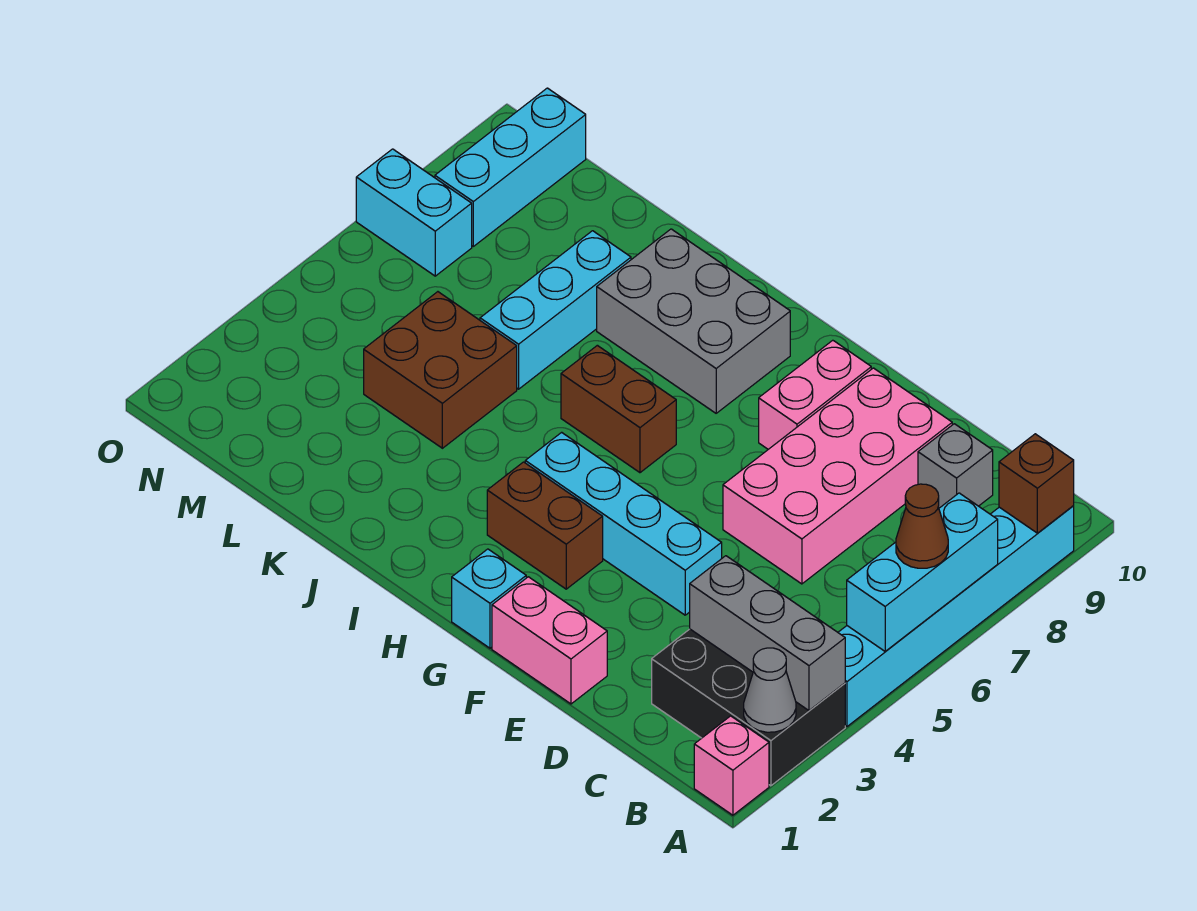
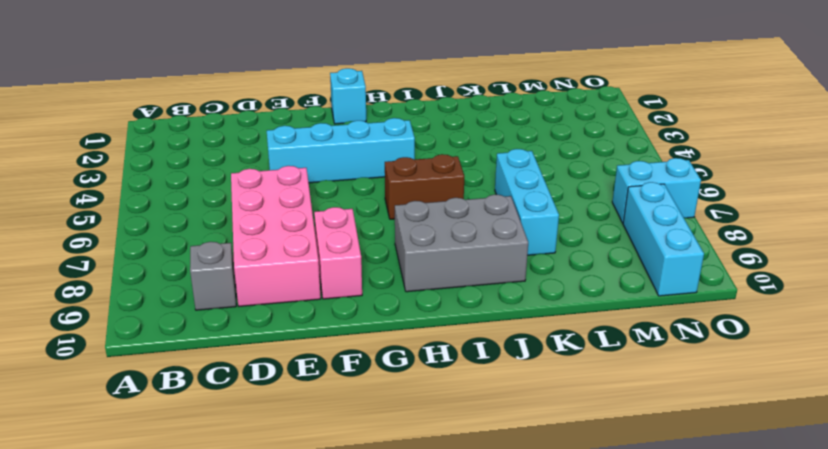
none -> pink 1x1 brick [694,716,769,815]
none -> black 2x3 brick [652,629,845,786]
none -> cyan 1x6 brick [838,506,1074,726]

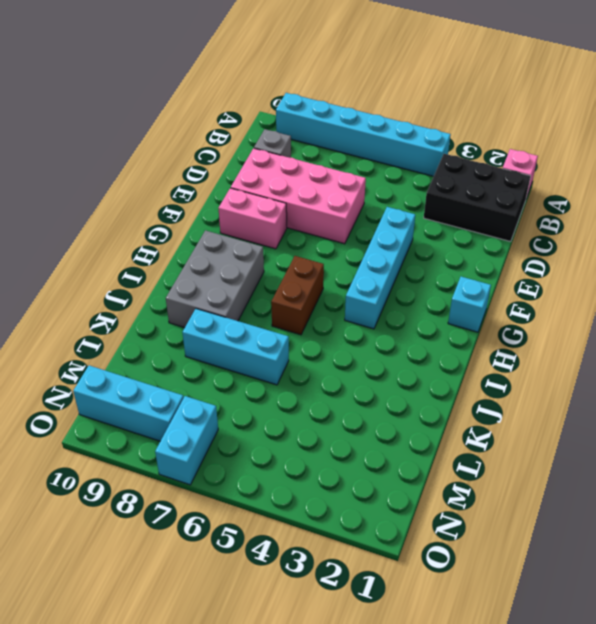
black 2x3 brick [424,154,531,242] -> black 2x3 brick turned to [652,629,845,786]
none -> pink 1x2 brick [492,577,607,704]
none -> brown 1x2 brick [487,462,603,589]
none -> brown 2x2 brick [364,292,517,448]

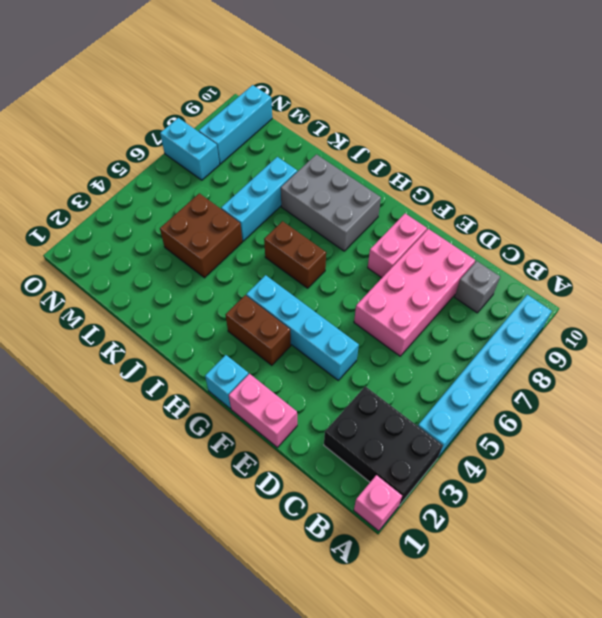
none -> grey 1x1 cone [744,648,796,732]
none -> grey 1x3 brick [690,556,845,710]
none -> cyan 1x3 brick [847,493,998,651]

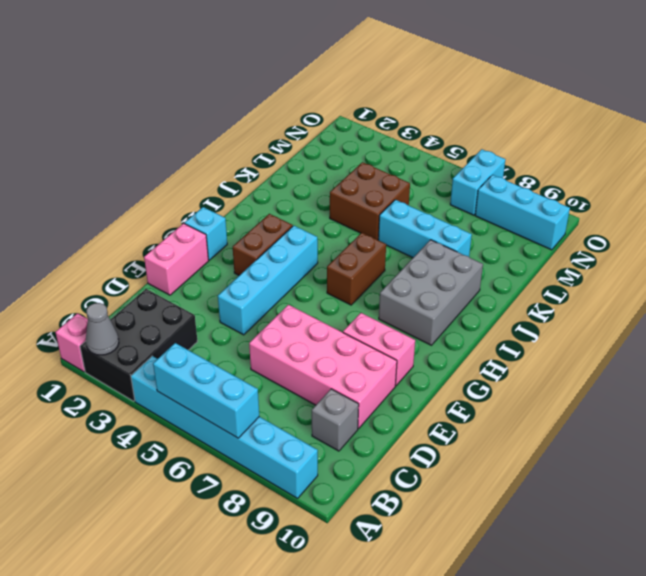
none -> grey 1x3 brick [690,556,845,710]
none -> brown 1x1 brick [999,434,1074,533]
none -> brown 1x1 cone [896,484,948,568]

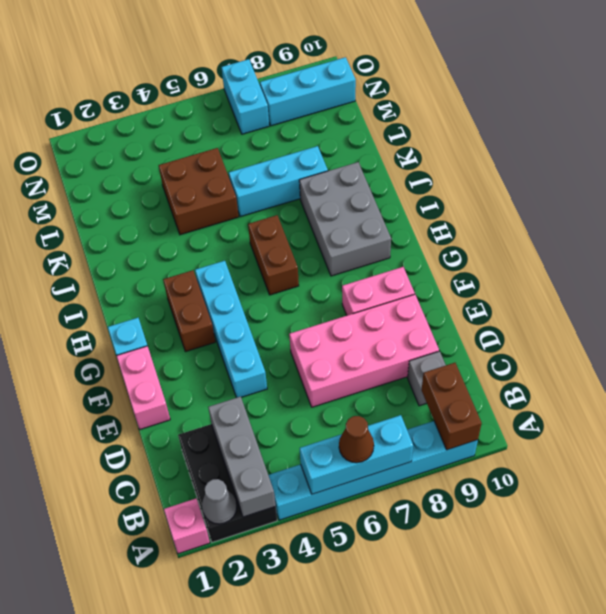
brown 1x2 brick [422,363,482,450] -> brown 1x1 brick [999,434,1074,533]

